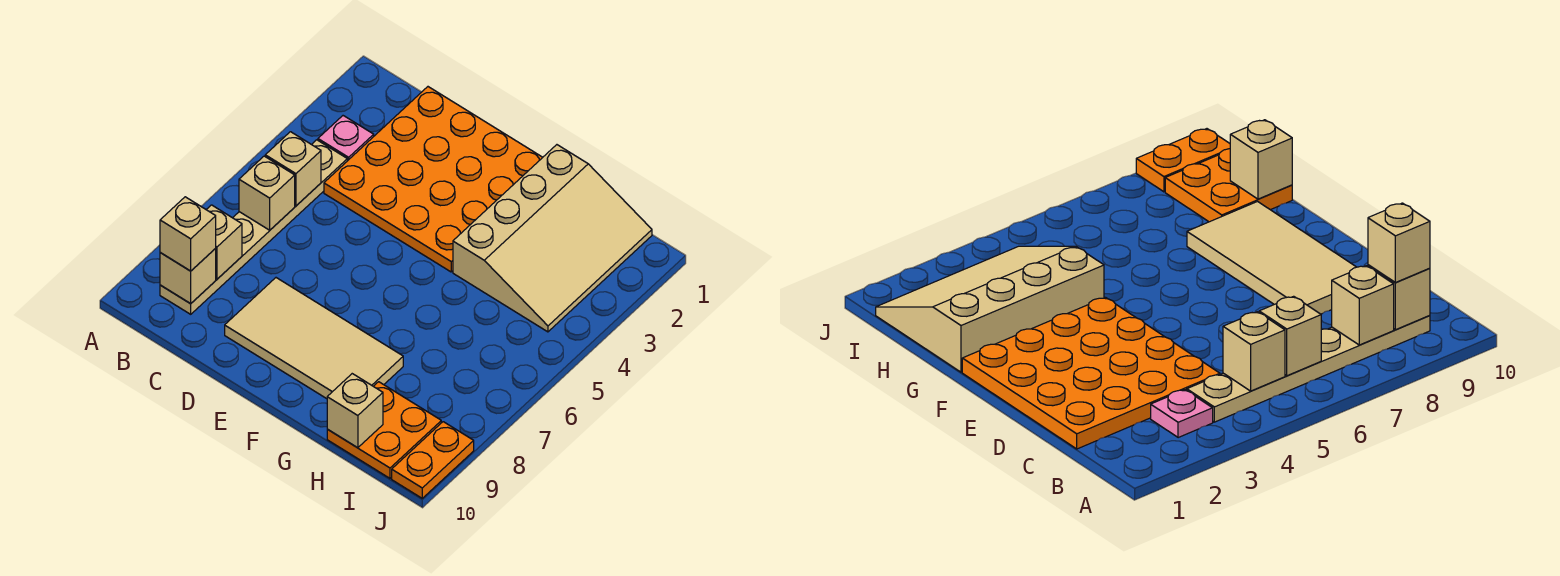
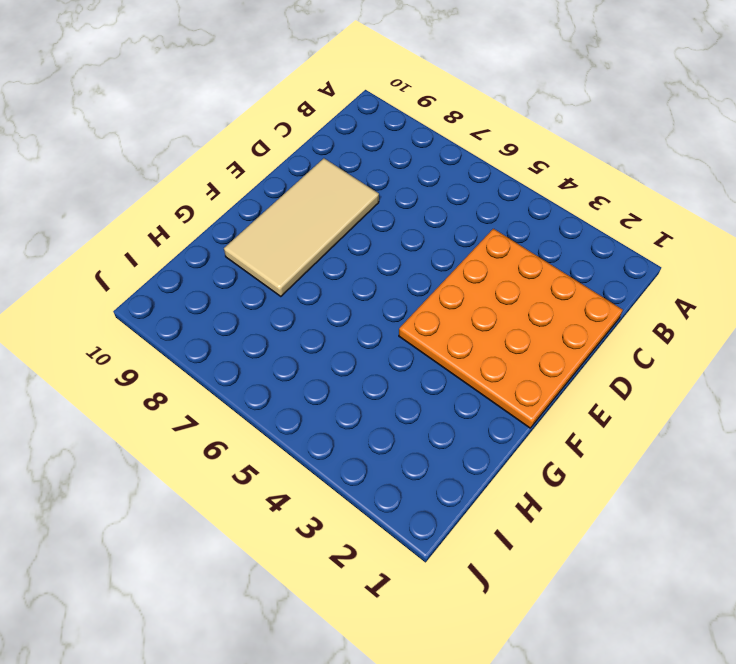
none -> pink 1x1 plate [318,116,374,161]
none -> tan 1x6 plate [160,140,347,314]
none -> tan 3x4 slope [453,145,652,332]

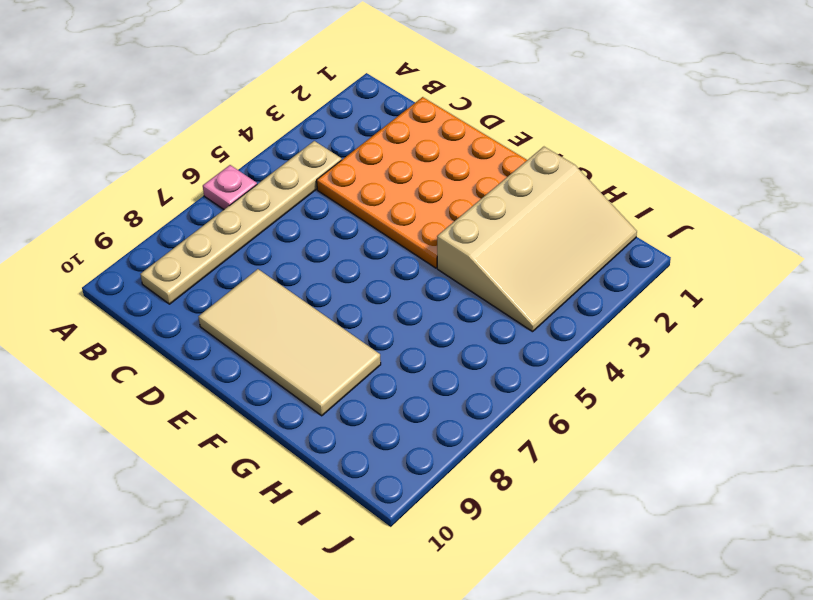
pink 1x1 plate [203,165,257,210] -> pink 1x1 plate moved to [318,116,374,161]
none -> orange 2x2 plate [327,382,441,478]
none -> orange 1x2 plate [392,422,474,498]
none -> tan 1x1 brick [265,132,321,206]

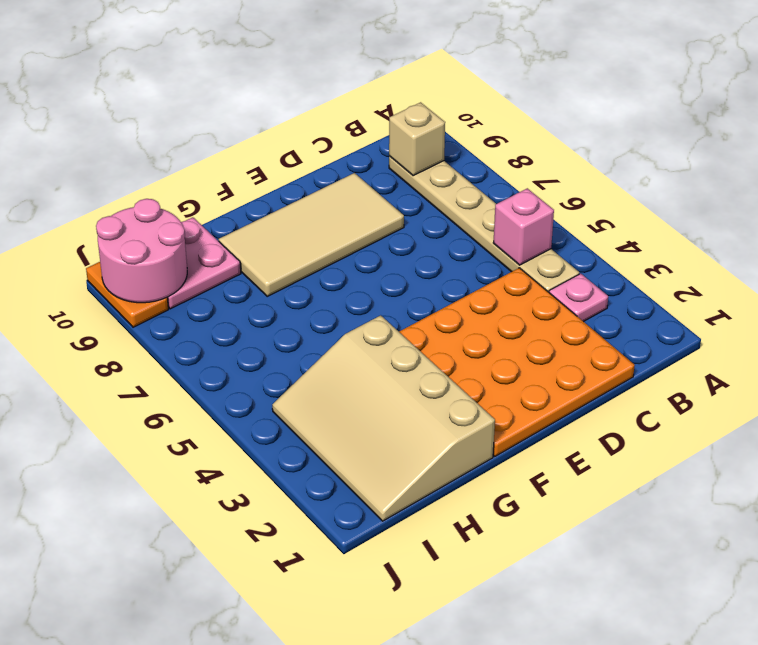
pink 1x1 brick [493,188,554,265] -> tan 1x1 brick [265,132,321,206]
pink 2x2 plate [167,217,241,309] -> orange 2x2 plate [327,382,441,478]
pink 2x2 round brick [96,199,187,303] -> none
none -> tan 1x1 brick [239,156,295,230]
none -> tan 1x1 brick [206,205,242,279]
none -> tan 1x1 brick [327,374,383,448]

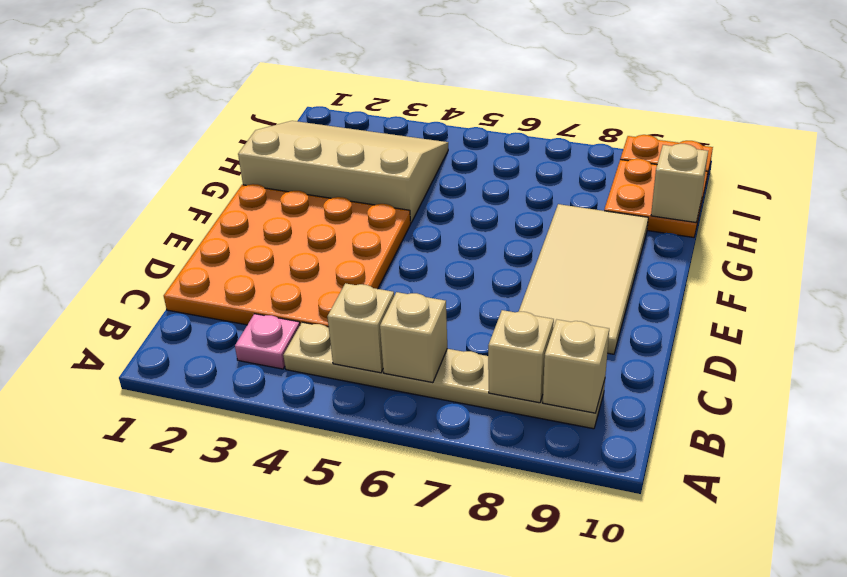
none -> tan 1x1 brick [160,197,216,271]

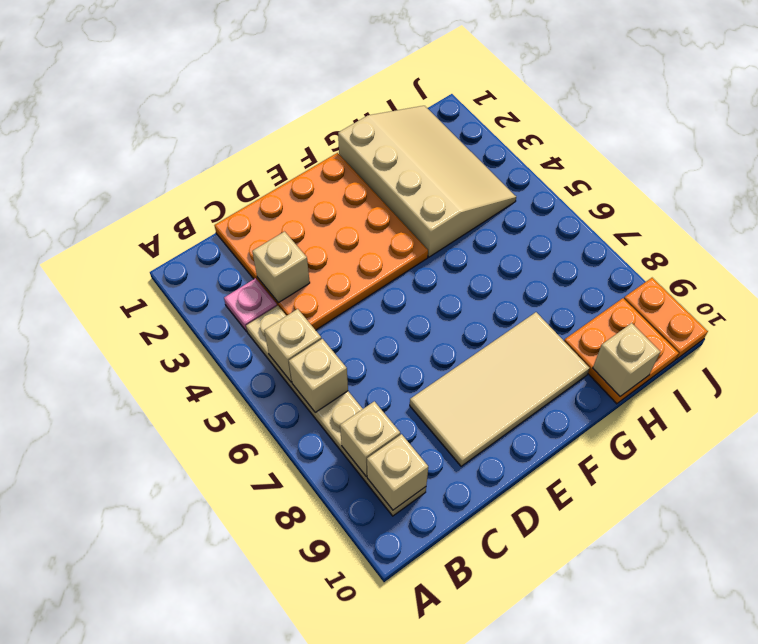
tan 1x1 brick [252,232,310,303] -> tan 1x1 brick moved to [160,197,216,271]

